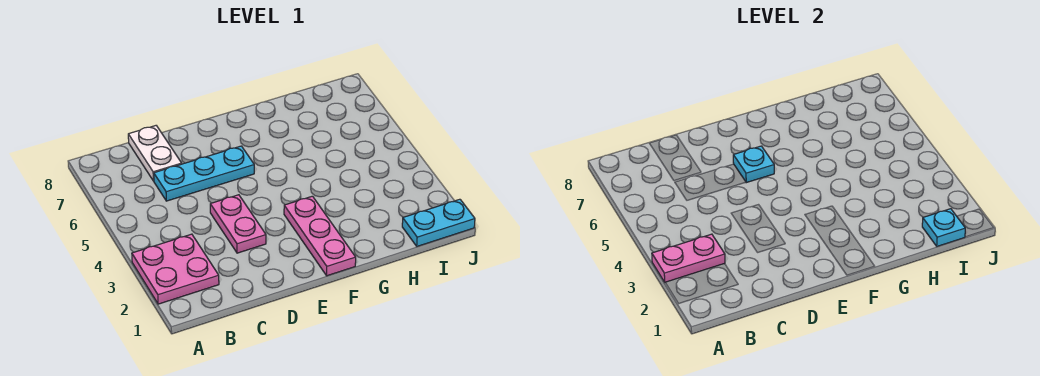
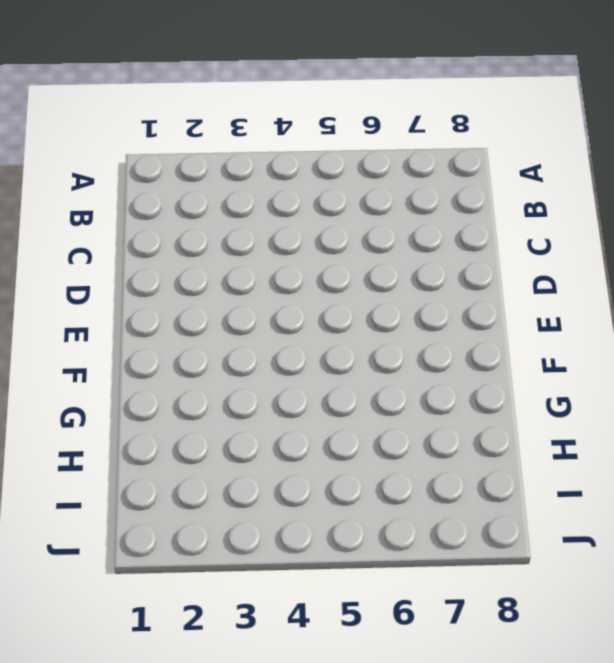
none -> pink 2x2 plate [132,234,219,304]
none -> cyan 1x3 plate [154,146,254,201]

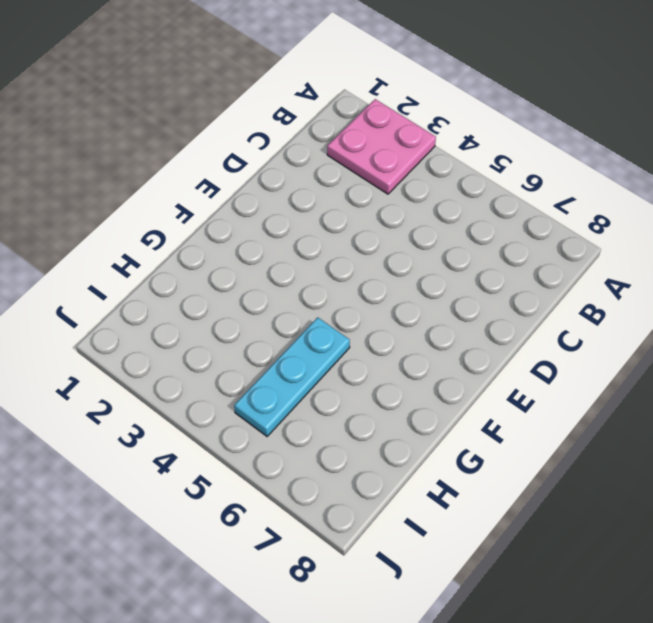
cyan 1x3 plate [234,317,350,436] -> cyan 1x3 plate moved to [154,146,254,201]
none -> white 1x2 plate [128,126,182,181]
none -> pink 1x2 plate [210,195,266,253]

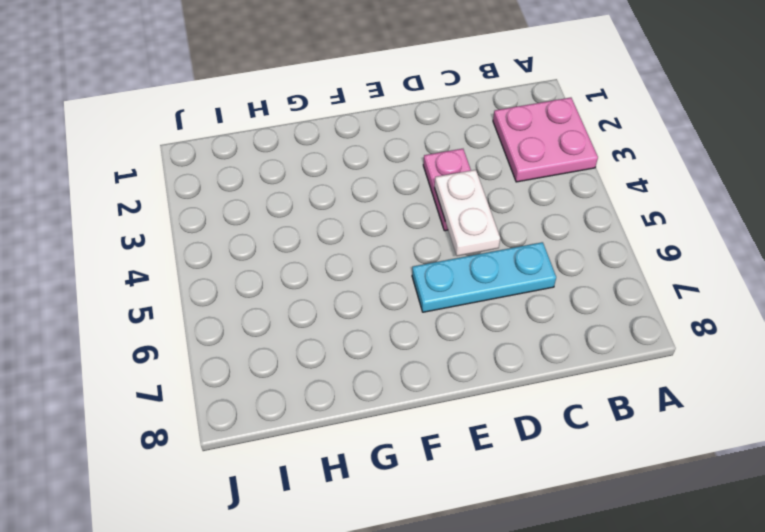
white 1x2 plate [435,170,500,256] -> white 1x2 plate moved to [128,126,182,181]
none -> pink 1x3 plate [284,196,356,276]
none -> cyan 1x2 plate [402,199,475,246]

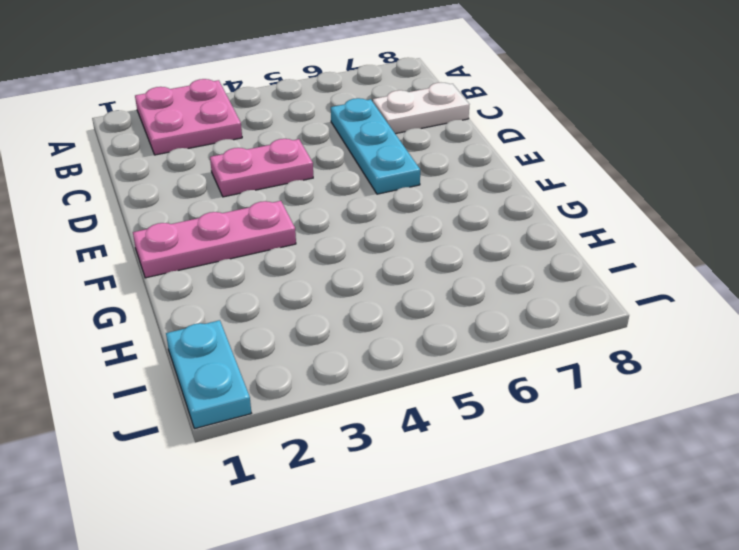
none -> pink 1x2 plate [652,234,725,282]
none -> cyan 1x1 plate [733,146,774,183]

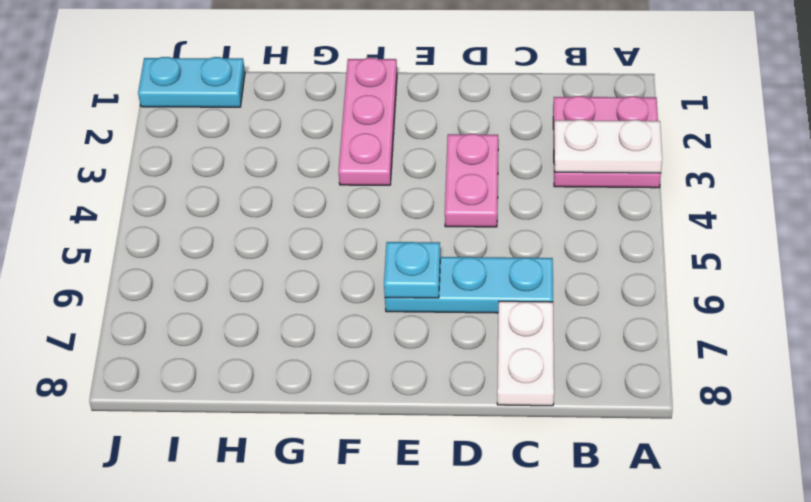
white 1x2 plate [554,120,662,173] -> pink 1x2 plate [652,234,725,282]
none -> cyan 1x1 plate [922,209,965,246]

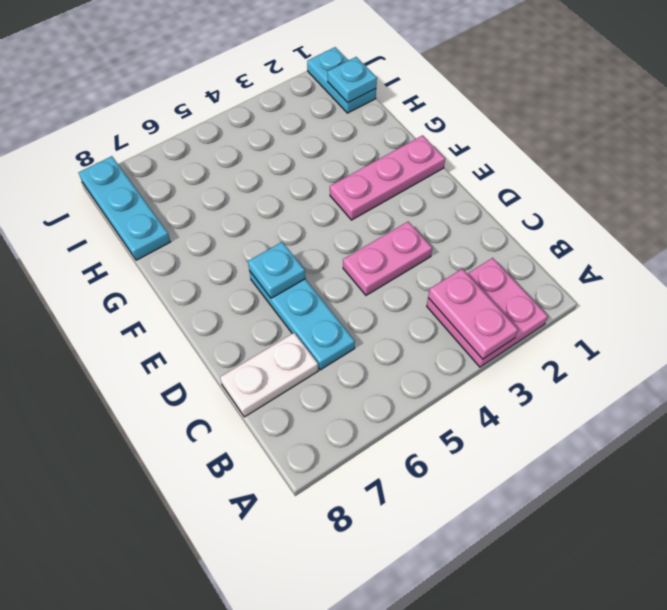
cyan 1x3 plate [79,156,170,260] -> none

